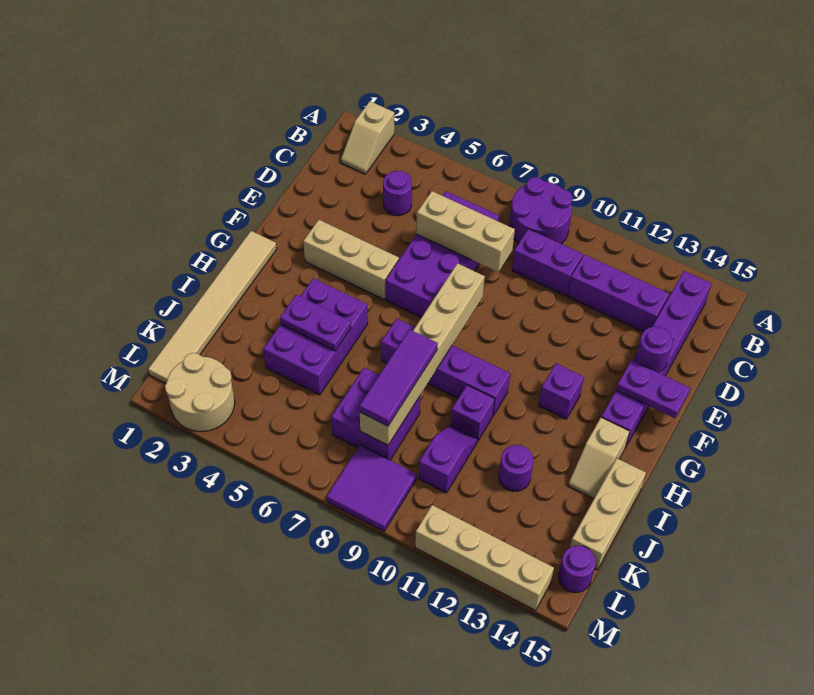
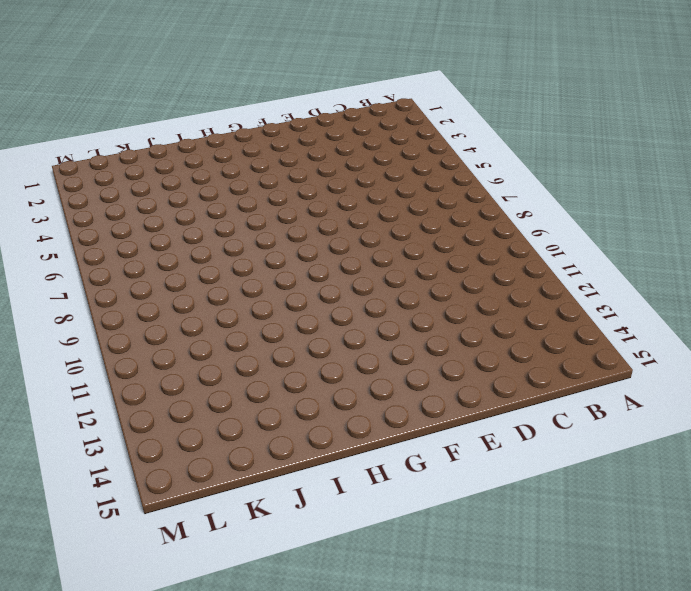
none -> tan 1x2 slope [341,101,394,174]
none -> purple 2x2 round brick [509,177,573,244]
none -> purple 1x6 brick [601,271,712,448]

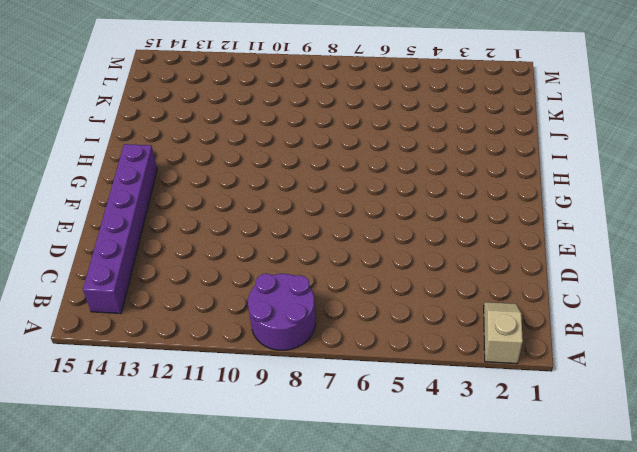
none -> purple 1x1 round brick [383,171,412,216]
none -> purple 2x4 brick [385,191,499,318]
none -> purple 1x2 brick [512,229,583,296]

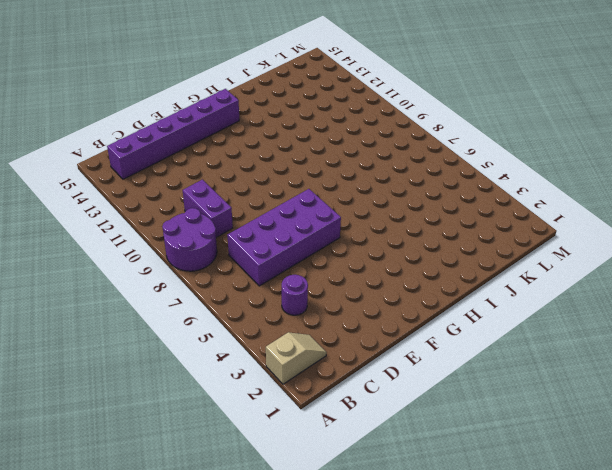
none -> purple 1x3 brick [568,255,669,332]
none -> tan 1x3 brick [303,220,399,299]
none -> tan 1x6 tile [148,231,277,383]

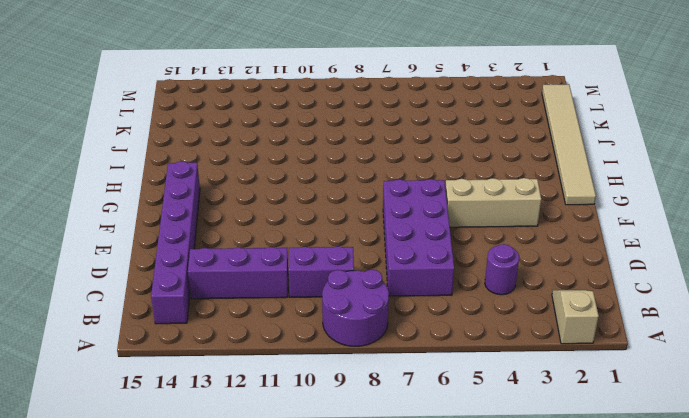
none -> purple 1x1 brick [539,363,584,419]
none -> purple 2x3 brick [263,278,368,395]
none -> purple 1x4 brick [381,319,510,415]

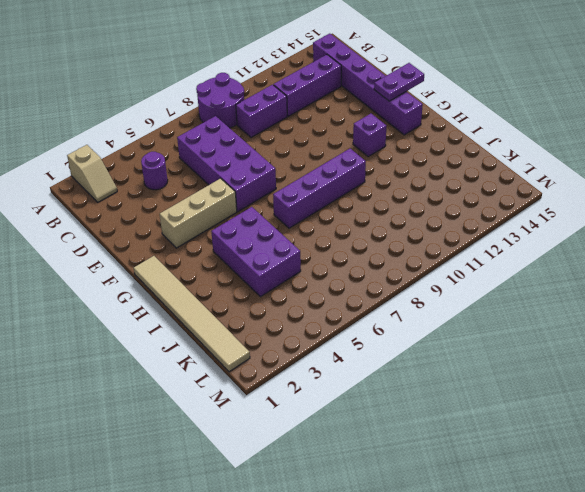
none -> tan 1x2 slope [568,417,630,499]
none -> purple 1x1 brick [451,385,495,440]
none -> tan 1x3 brick [570,458,646,570]

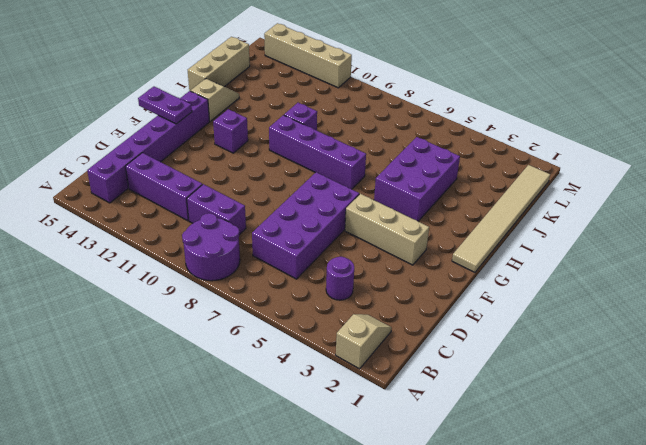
none -> purple 2x2 brick [331,367,420,460]
none -> purple 1x2 slope [419,425,478,493]
none -> purple 1x1 round brick [499,445,533,491]

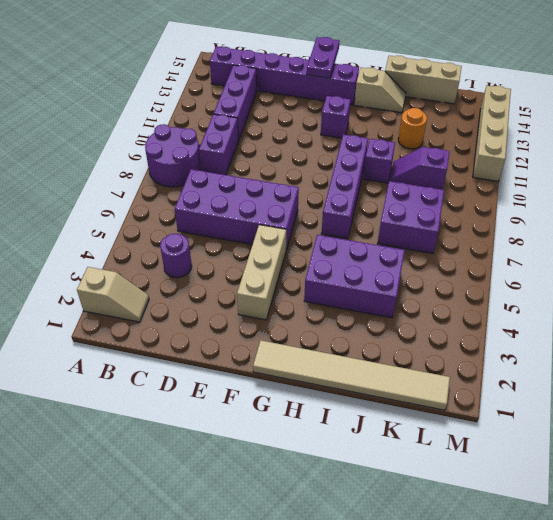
orange 1x1 round brick [398,108,427,149] -> purple 1x1 round brick [499,445,533,491]
none -> tan 2x2 round brick [165,353,235,432]
none -> purple 2x2 tile [327,445,417,531]
none -> purple 1x1 round brick [559,546,596,592]

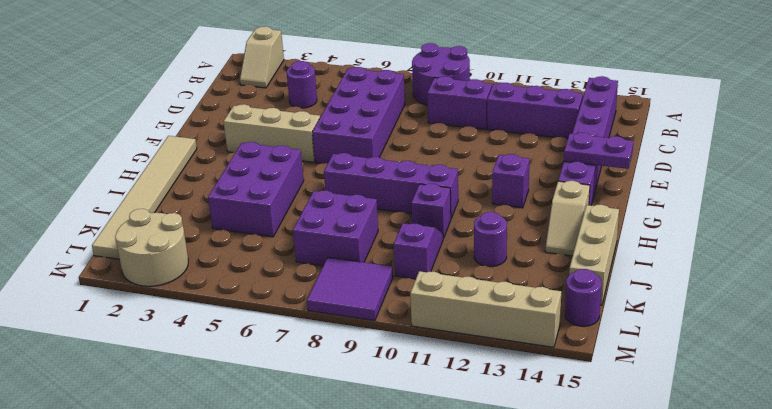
none -> tan 1x3 brick [416,191,515,272]
none -> purple 1x1 round brick [636,327,673,373]
none -> tan 1x6 brick [360,263,485,445]

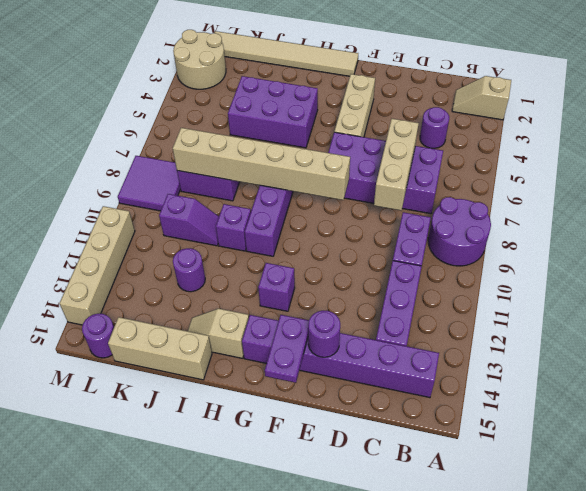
none -> purple 1x2 plate [280,295,351,351]
none -> purple 1x3 tile [359,329,438,426]

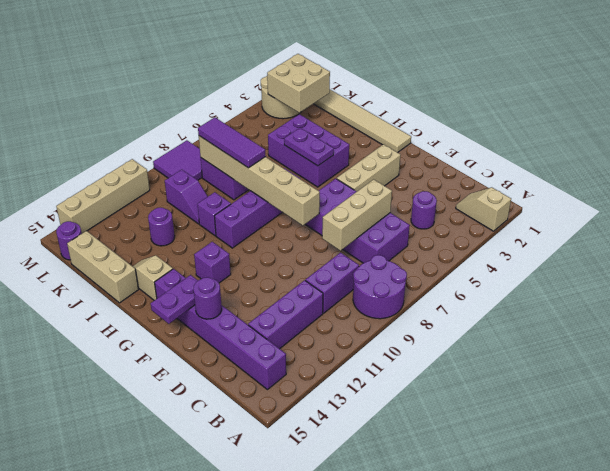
purple 1x2 plate [284,128,334,166] -> purple 1x2 plate turned to [280,295,351,351]
tan 2x2 brick [267,54,330,113] -> none

